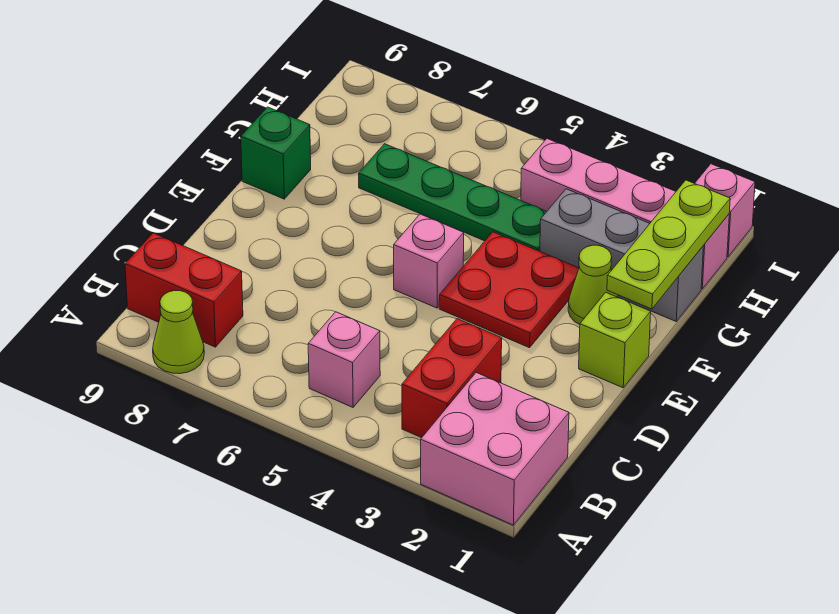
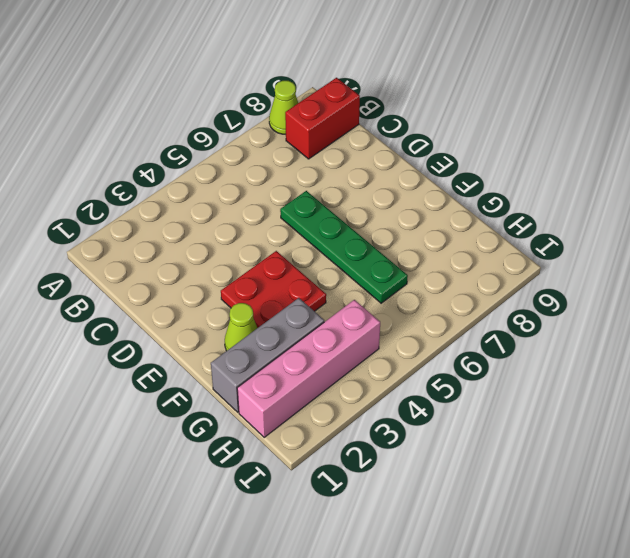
green 1x4 plate [280,191,408,303] -> green 1x4 plate turned to [359,144,547,251]
none -> pink 2x2 brick [421,373,569,525]
none -> red 1x2 brick [402,319,502,438]
none -> pink 1x1 brick [308,312,380,407]

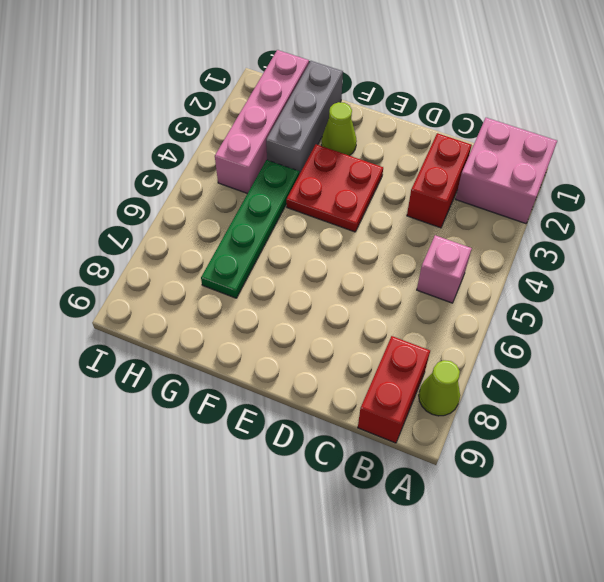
red 1x2 brick [407,133,472,228] -> red 1x2 brick turned to [402,319,502,438]
none -> lime 1x1 brick [579,293,651,388]
none -> pink 1x1 brick [394,214,464,308]
none -> green 1x1 brick [241,107,311,199]

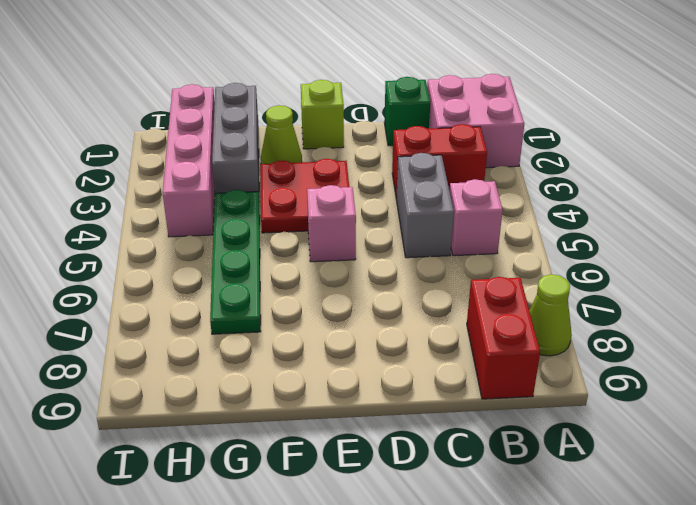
green 1x1 brick [384,77,430,146] -> green 1x1 brick moved to [241,107,311,199]
grey 1x2 brick [396,153,454,258] -> none
none -> pink 1x1 brick [695,164,755,257]
none -> lime 1x3 plate [607,180,730,309]

